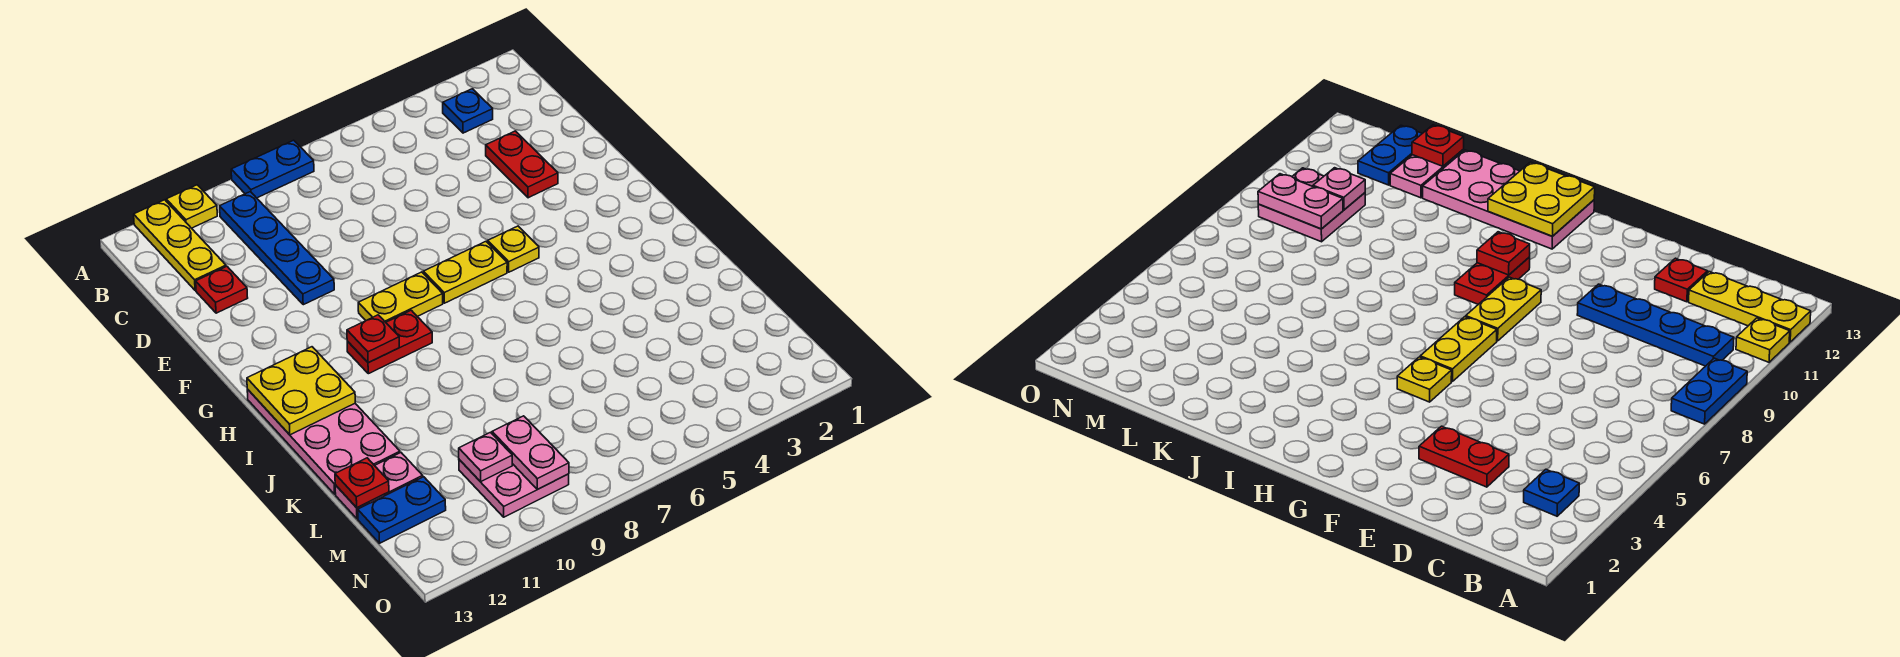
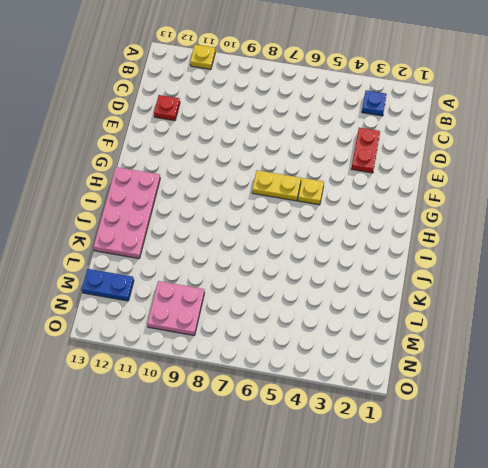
none -> blue 1x2 plate [231,140,314,198]
none -> yellow 1x3 plate [134,200,226,291]
none -> blue 1x4 plate [220,192,334,305]

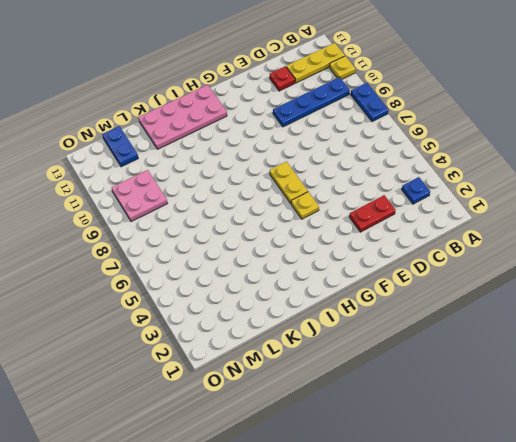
none -> yellow 1x2 plate [358,272,443,322]
none -> red 1x2 plate [347,310,432,374]
none -> pink 1x2 plate [335,453,423,519]

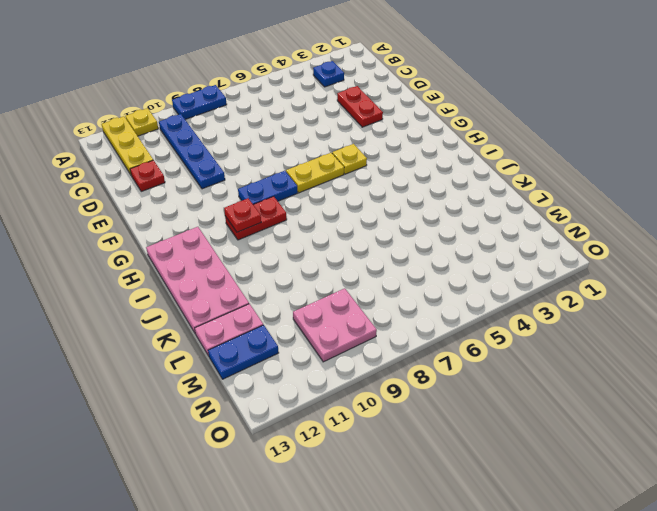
blue 1x2 plate [238,171,298,204] -> yellow 1x2 plate [358,272,443,322]
none -> yellow 2x2 plate [247,347,355,435]
none -> red 1x1 plate [335,458,389,508]
none -> pink 1x2 plate [492,416,569,489]

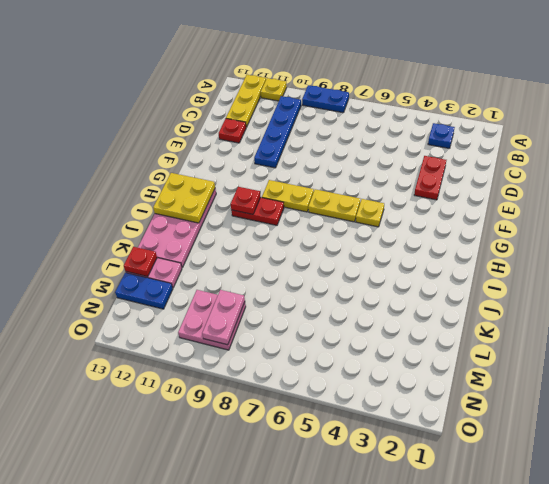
none -> pink 1x1 plate [459,432,512,482]

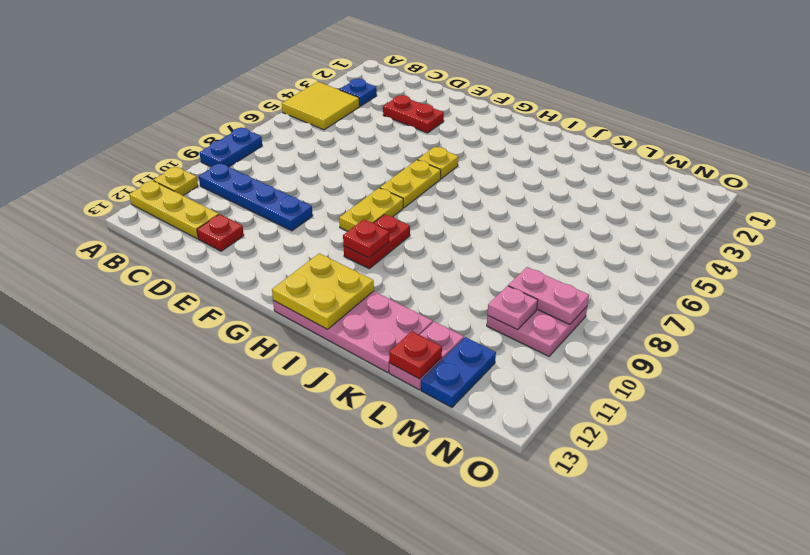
yellow 2x2 tile [282,82,359,130] -> none

